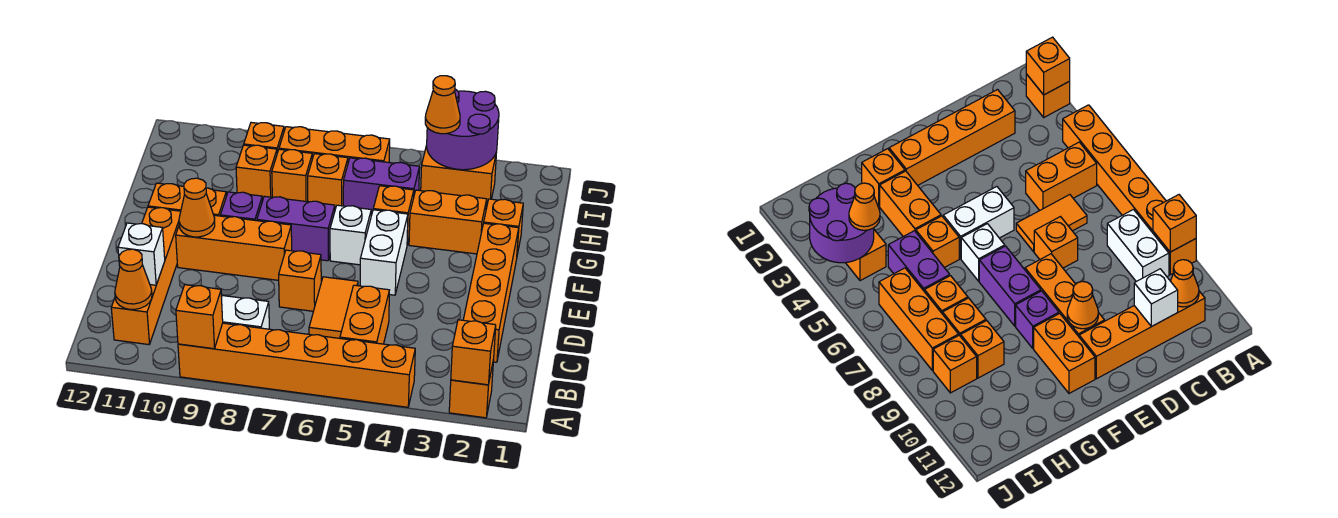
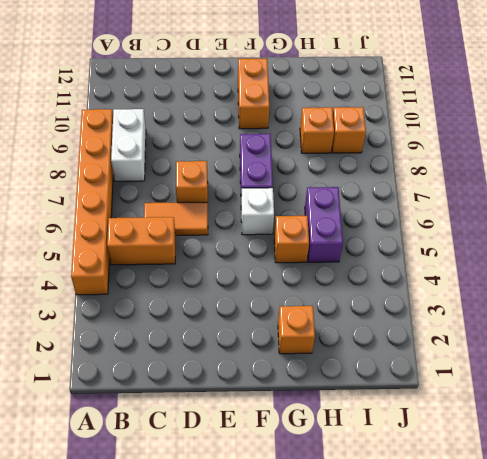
none -> orange 1x1 brick [449,364,493,418]
none -> orange 1x4 brick [111,207,181,345]
none -> orange 1x4 brick [463,223,519,362]
none -> white 1x2 brick [360,210,408,295]

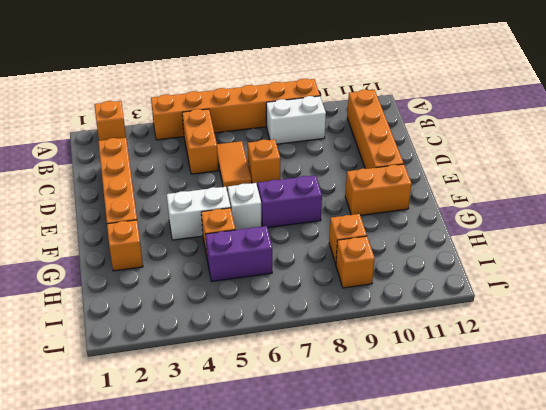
white 1x2 brick [167,187,231,240] -> white 1x2 brick turned to [360,210,408,295]
none -> orange 1x3 brick [176,215,292,280]
none -> purple 1x1 brick [220,192,262,221]
none -> orange 1x2 brick [409,190,487,254]
none -> orange 1x1 brick [308,154,348,209]

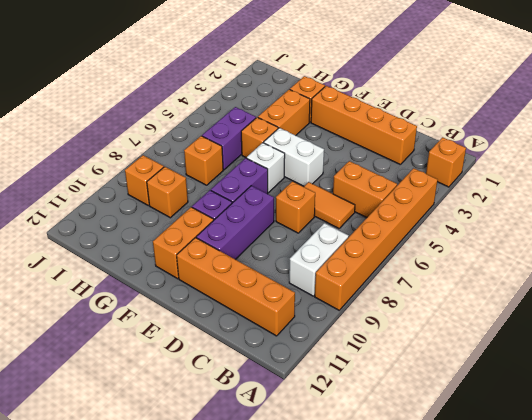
purple 1x3 brick [196,186,274,259] -> orange 1x3 brick [176,215,292,280]
none -> orange 1x1 brick [272,149,312,202]
none -> orange 1x2 brick [421,145,497,206]
none -> orange 1x3 brick [279,127,390,163]
none -> orange 1x1 brick [451,320,496,385]

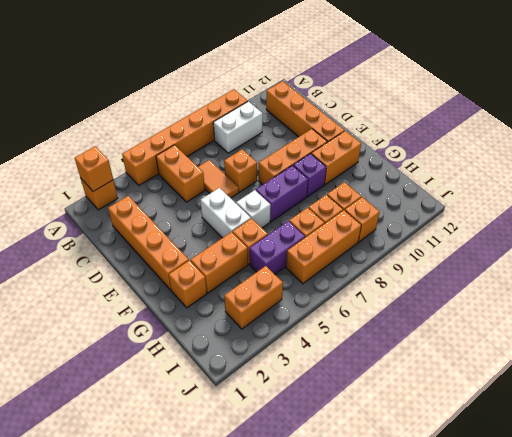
none -> orange 1x1 brick [176,285,223,349]
none -> orange 1x1 cone [115,249,152,309]
none -> white 1x1 brick [118,223,165,285]
none -> orange 1x1 cone [179,178,215,237]

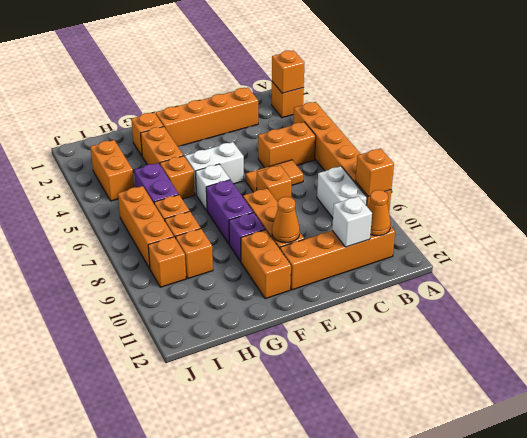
none -> purple 2x2 round brick [427,89,499,170]
none -> orange 1x1 cone [425,76,460,134]

